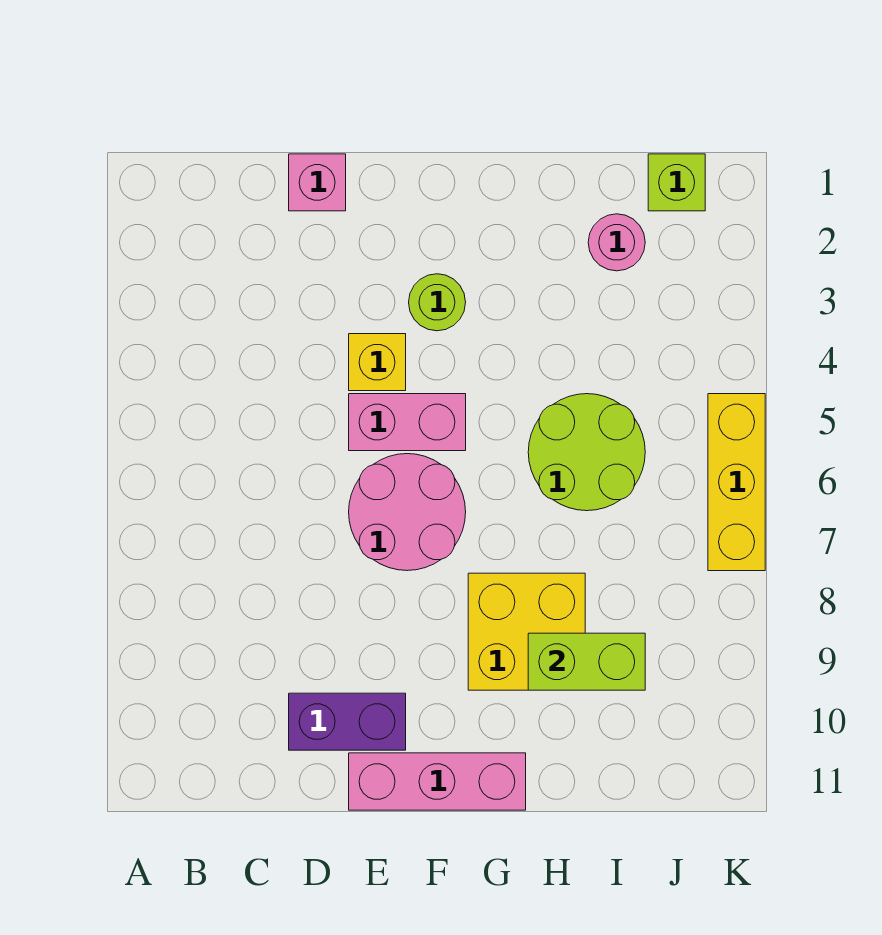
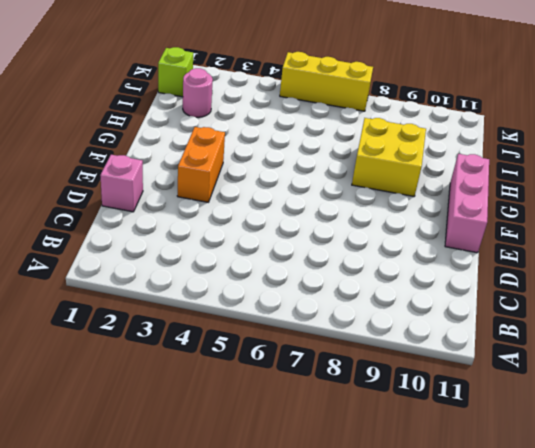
orange 1x2 brick [177,127,225,202] -> lime 1x1 round brick [409,274,466,331]
none -> purple 1x2 brick [289,693,406,750]
none -> yellow 1x1 brick [349,334,406,391]
none -> pink 1x2 brick [349,394,466,451]

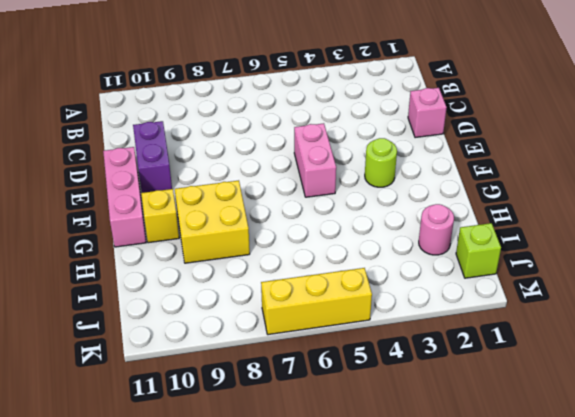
yellow 1x1 brick [141,189,179,243] -> yellow 1x1 brick moved to [349,334,406,391]
none -> pink 2x2 round brick [349,454,466,571]
none -> lime 2x2 round brick [528,394,645,511]
none -> lime 1x2 brick [528,633,645,690]

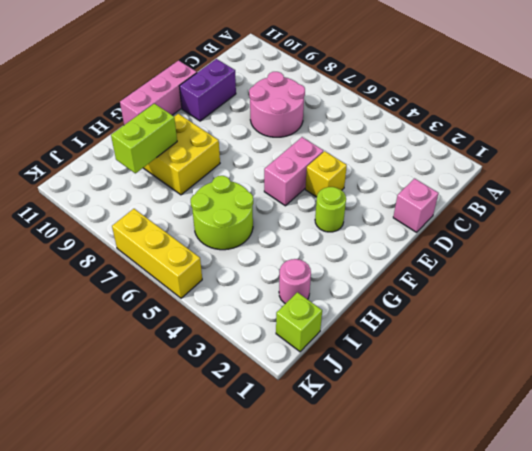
pink 2x2 round brick [249,72,305,137] -> pink 2x2 round brick moved to [349,454,466,571]

